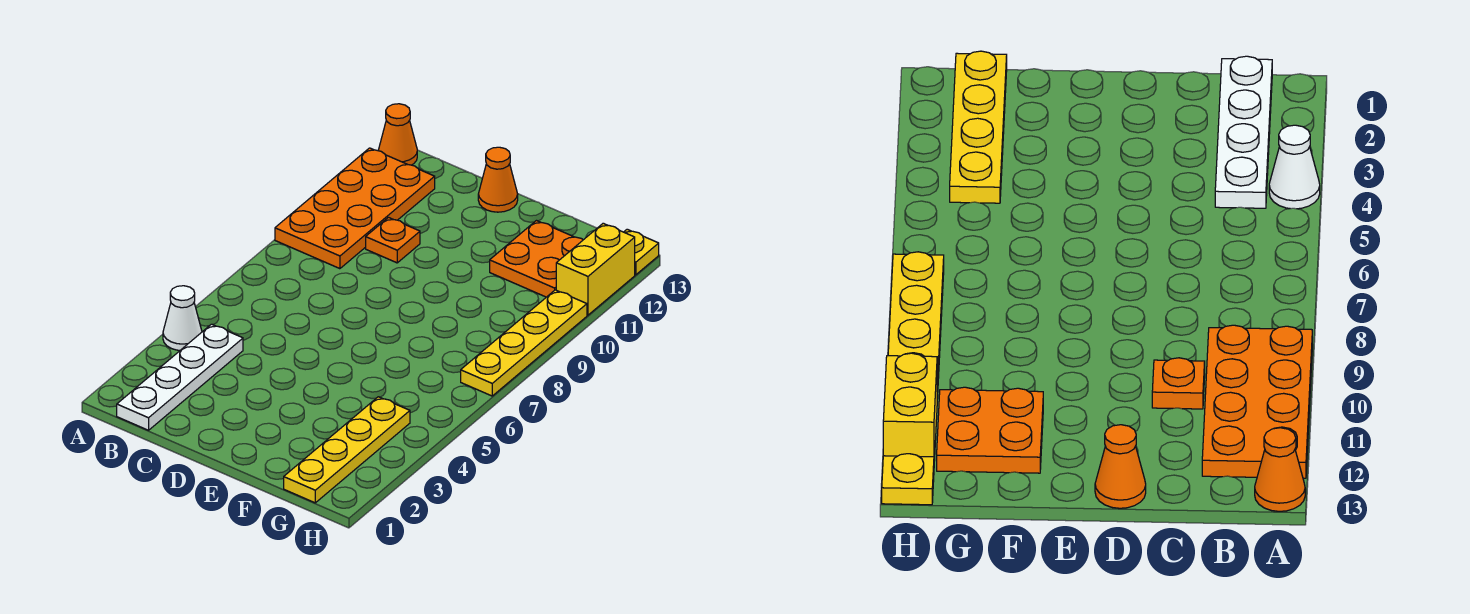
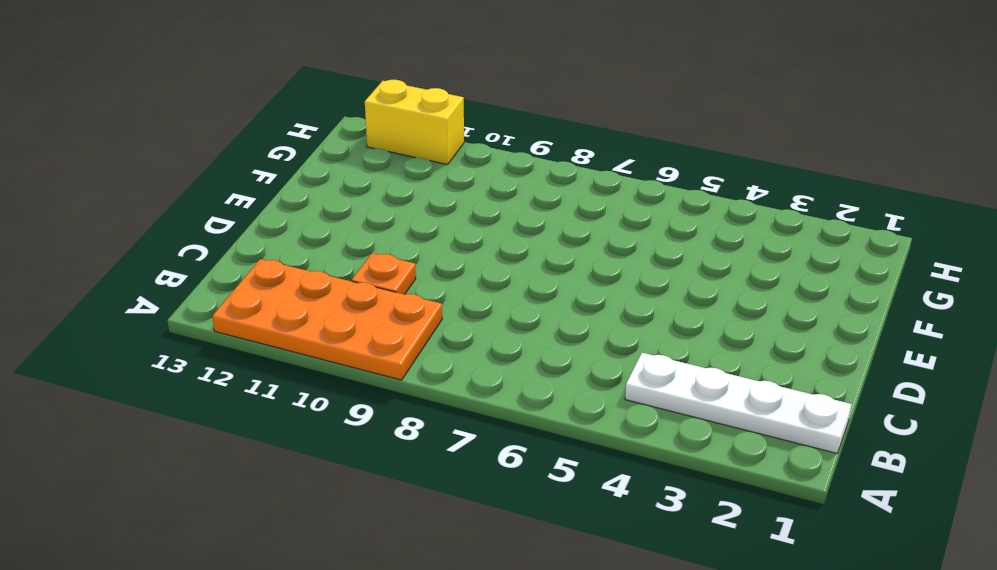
none -> white 1x1 cone [163,286,202,350]
none -> orange 1x1 cone [378,104,417,165]

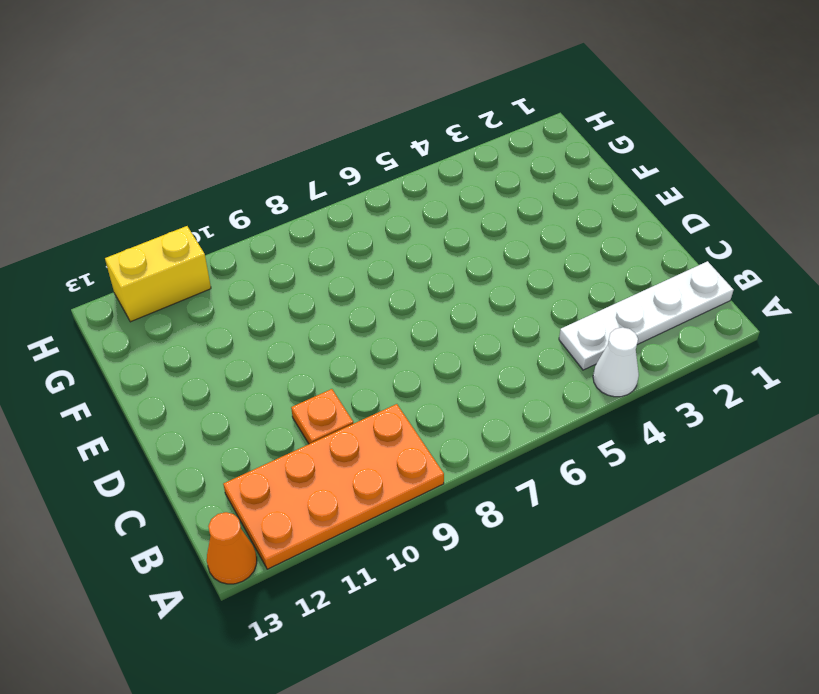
none -> orange 1x1 cone [478,147,518,212]
none -> orange 2x2 plate [490,221,583,297]

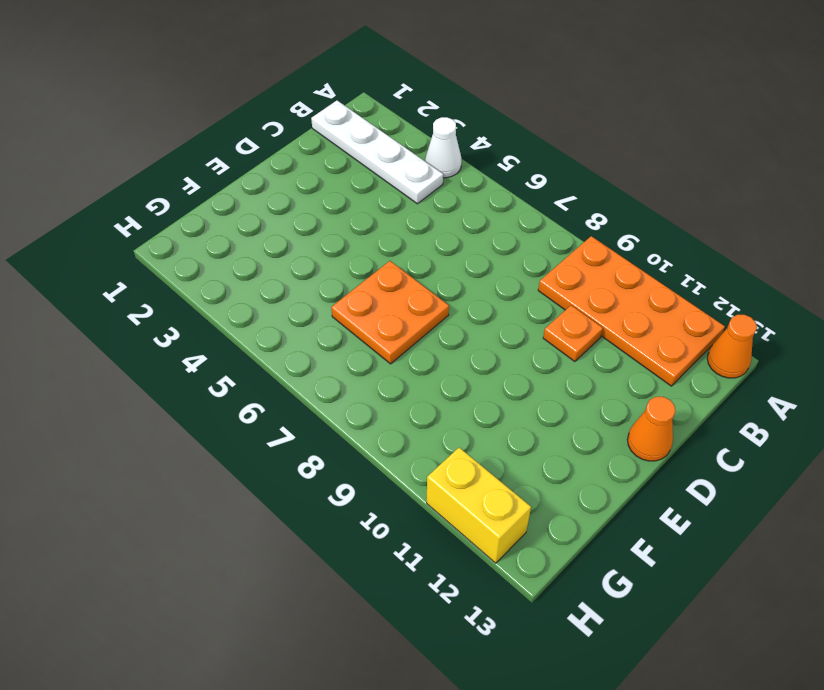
orange 2x2 plate [331,261,449,364] -> orange 2x2 plate moved to [490,221,583,297]
none -> yellow 1x4 plate [284,397,410,503]
none -> yellow 1x4 plate [461,290,587,396]

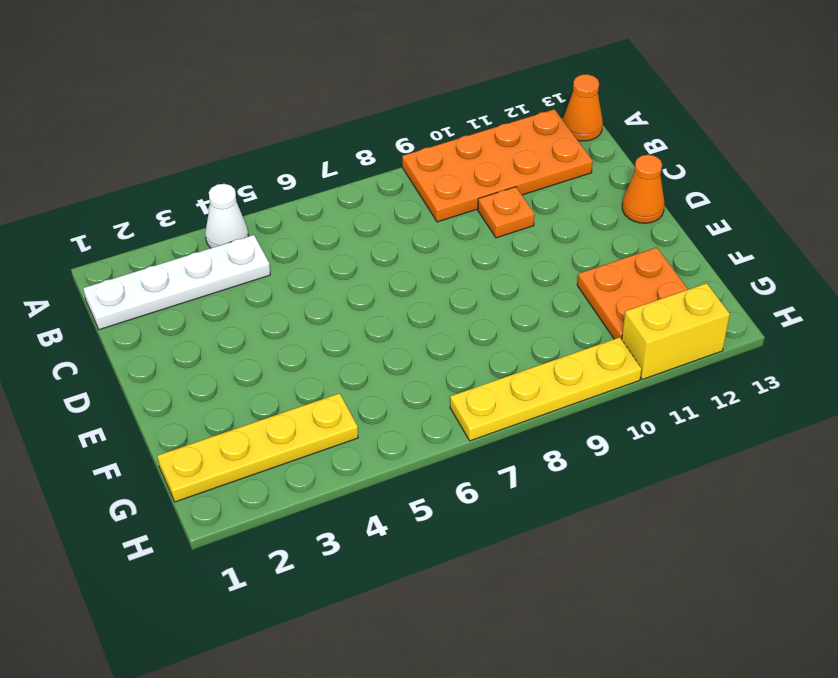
none -> yellow 1x1 plate [624,229,659,275]

